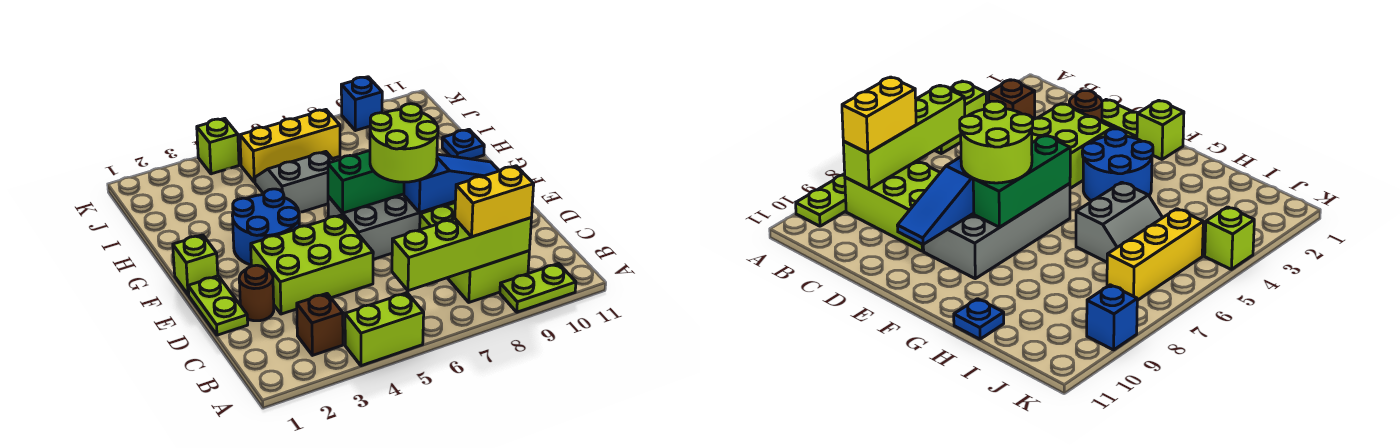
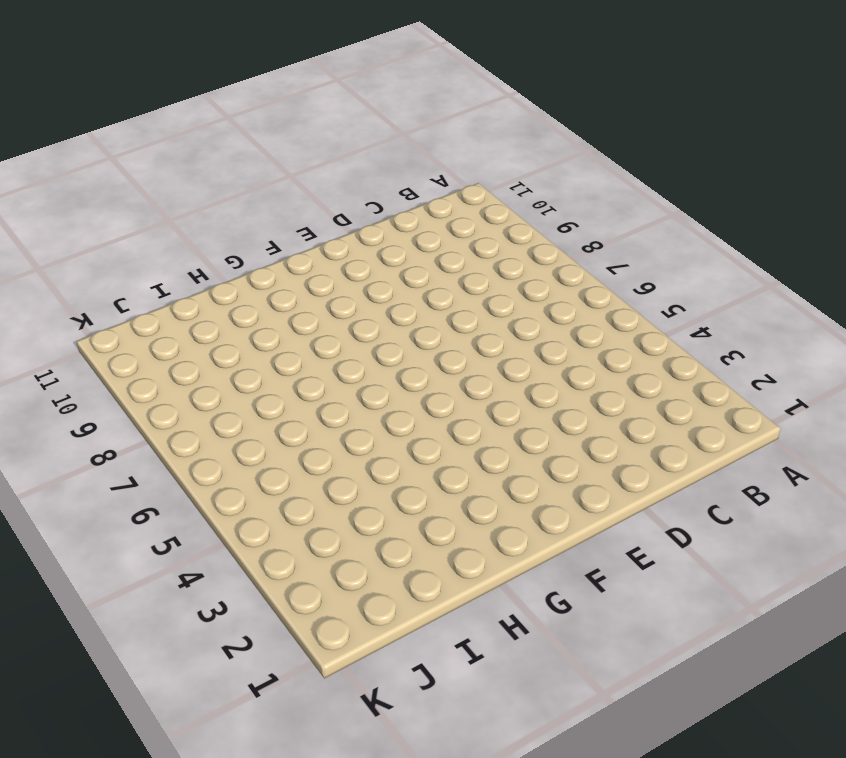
none -> lime 1x2 brick [345,293,424,366]
none -> lime 1x2 plate [500,264,576,312]
none -> brown 1x1 brick [297,294,343,355]

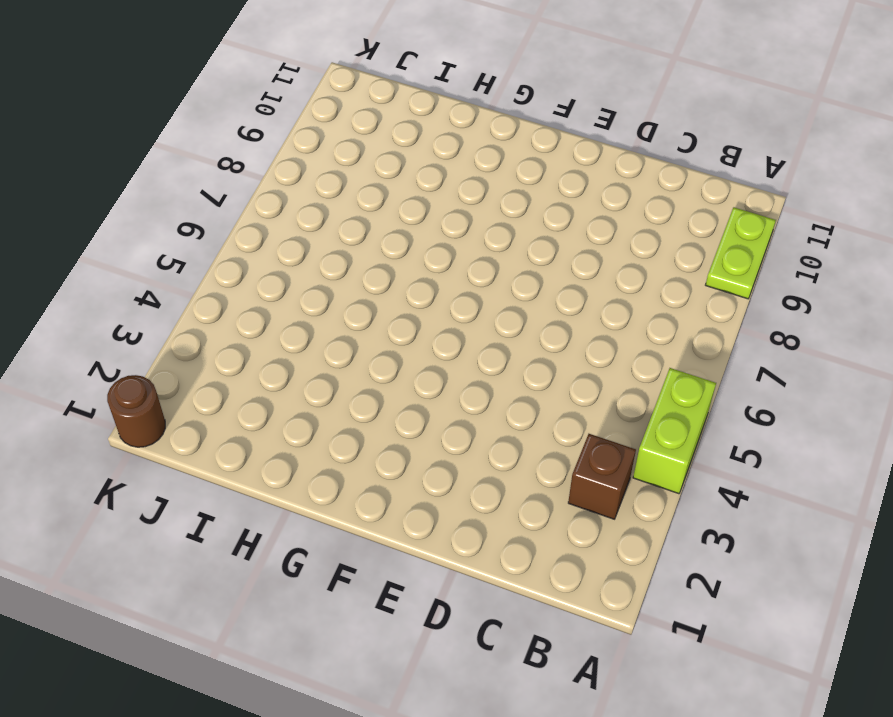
brown 1x1 round brick [107,375,165,447] -> brown 1x1 round brick moved to [239,265,274,321]
none -> lime 2x3 brick [420,203,529,302]
none -> lime 1x2 plate [188,276,248,335]
none -> lime 2x3 brick [251,215,373,314]

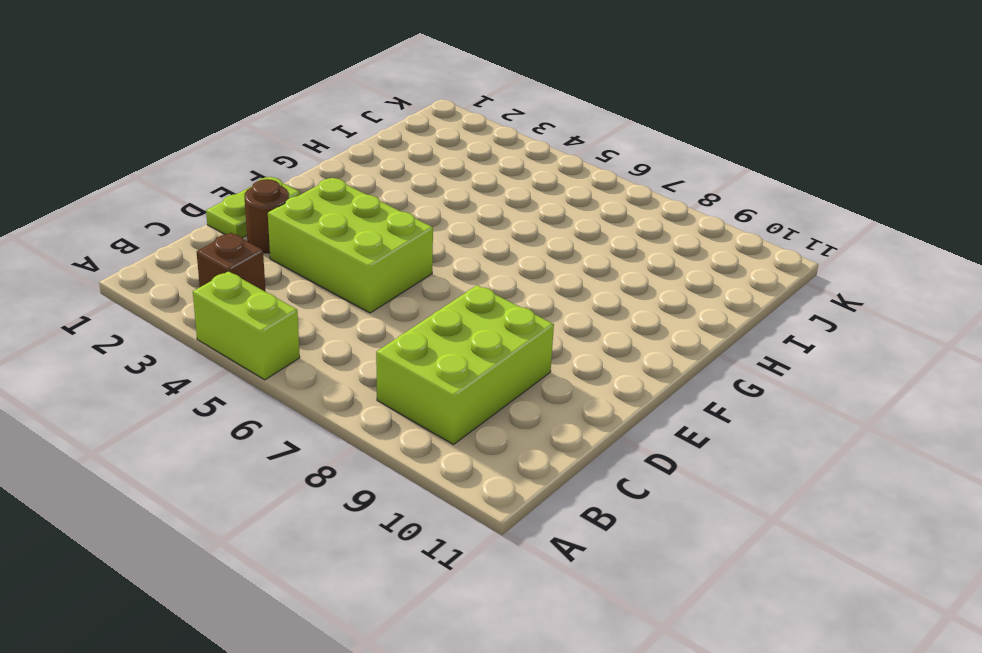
none -> lime 1x2 plate [500,264,576,312]
none -> grey 2x4 brick [328,194,455,259]
none -> lime 1x1 brick [173,235,218,295]

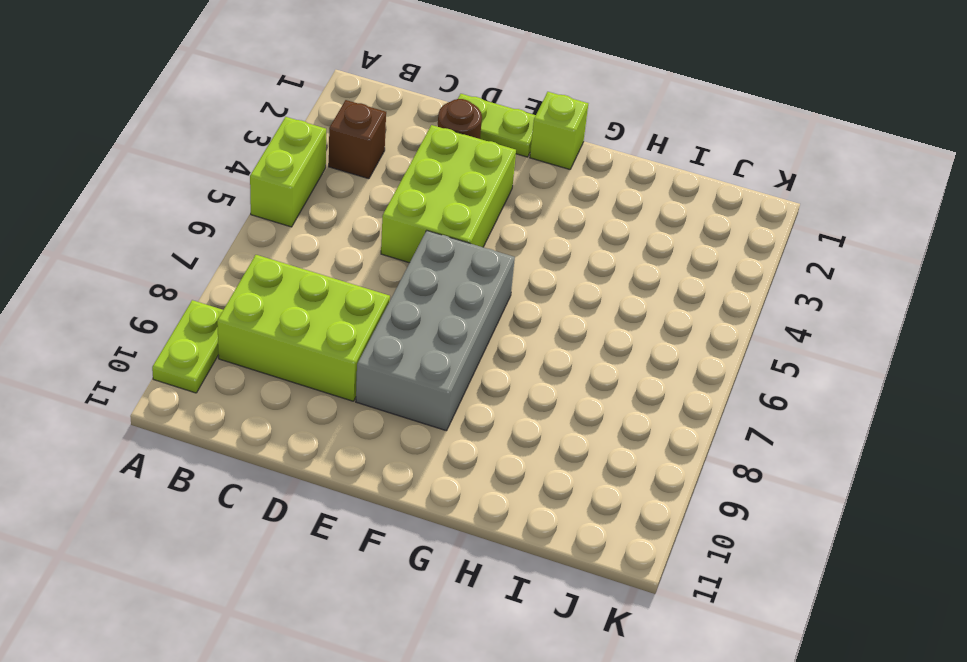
none -> blue 2x2 round brick [232,189,300,265]
none -> grey 2x2 slope [255,152,334,213]
none -> blue 1x1 plate [442,129,484,159]

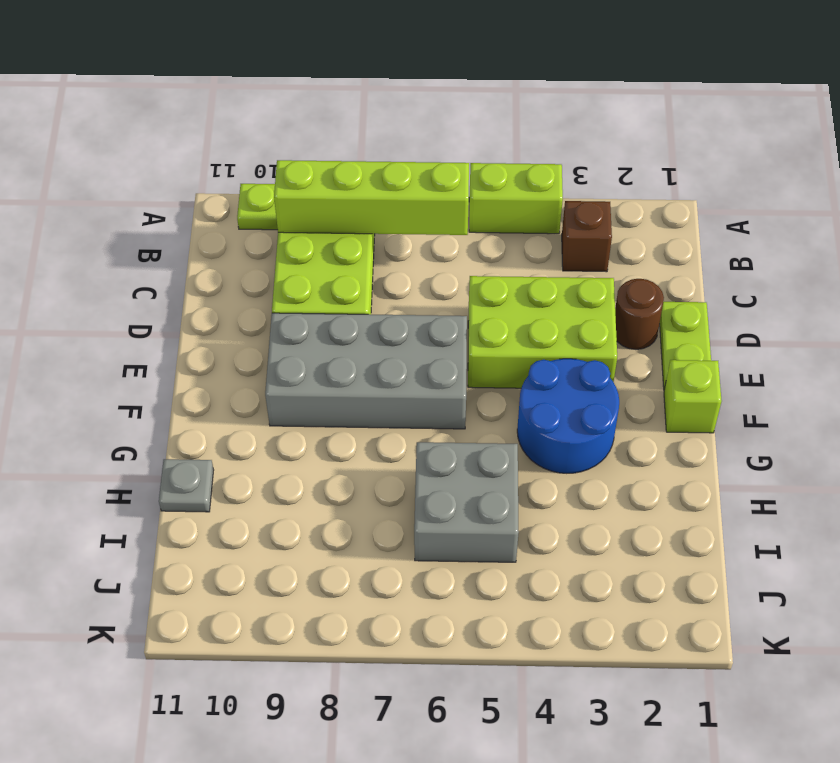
grey 2x2 brick [414,442,519,562] -> grey 2x2 slope [255,152,334,213]
grey 1x1 plate [159,459,214,512] -> blue 1x1 plate [442,129,484,159]
none -> yellow 1x3 brick [240,110,340,182]
none -> lime 1x1 brick [197,118,239,174]
none -> blue 1x1 brick [341,77,382,131]

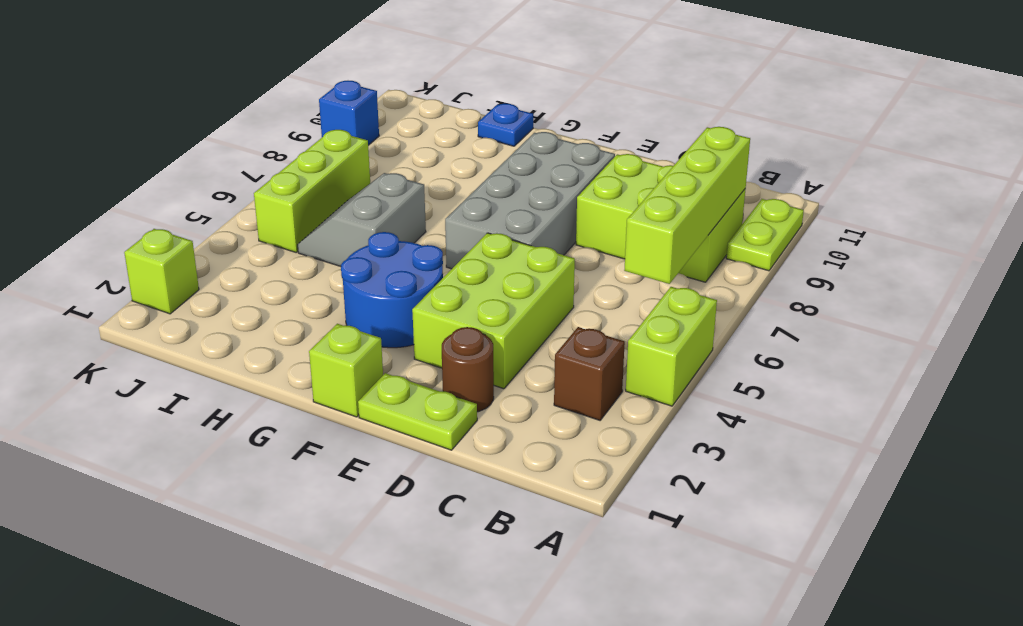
lime 1x3 brick [254,130,370,252] -> yellow 1x3 brick [240,110,340,182]
lime 1x1 brick [124,229,199,314] -> lime 1x1 brick moved to [197,118,239,174]
none -> blue 1x3 slope [404,154,499,212]
none -> green 1x3 brick [328,151,404,213]
none -> yellow 1x2 brick [455,166,534,237]

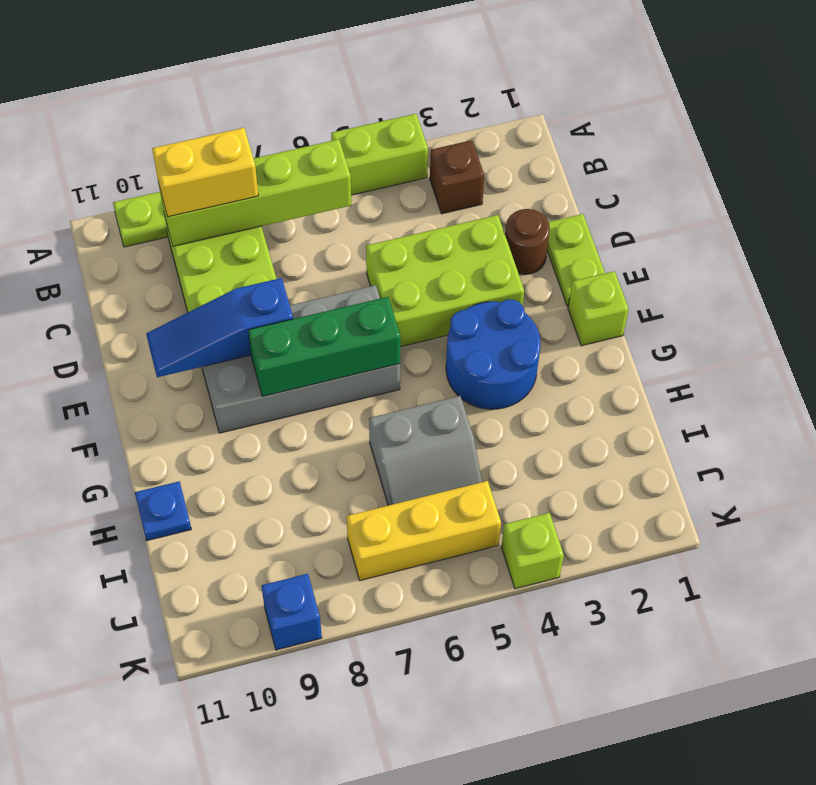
none -> lime 2x2 round brick [370,104,438,182]

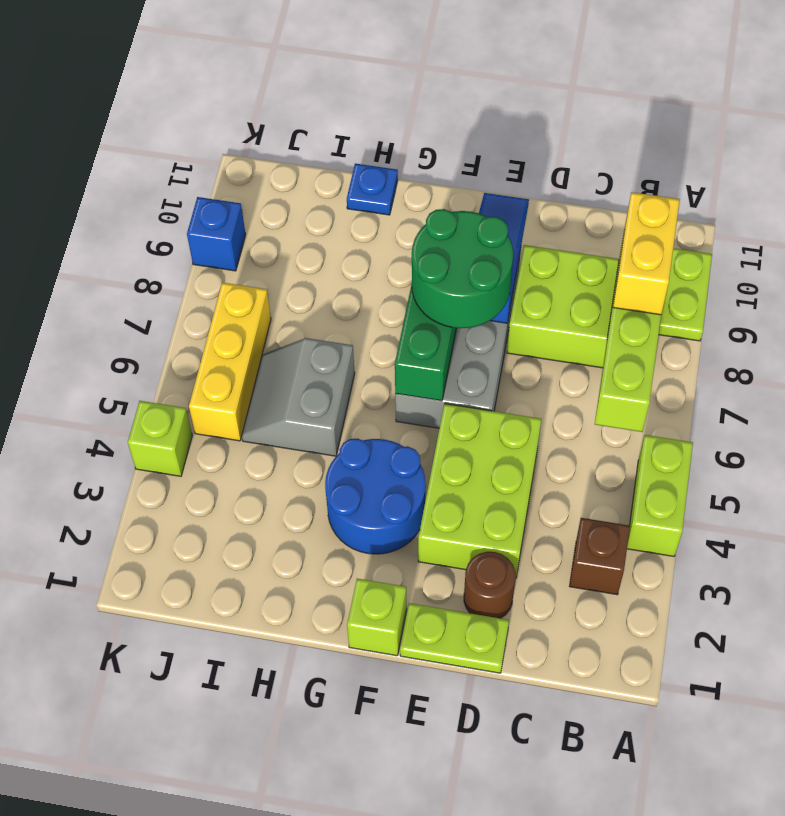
green 2x2 round brick [412,209,513,328] -> lime 2x2 round brick [370,104,438,182]

